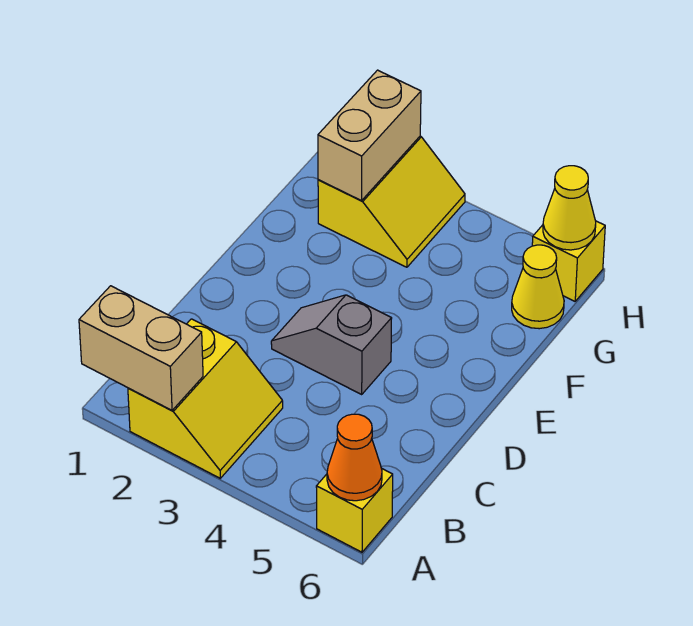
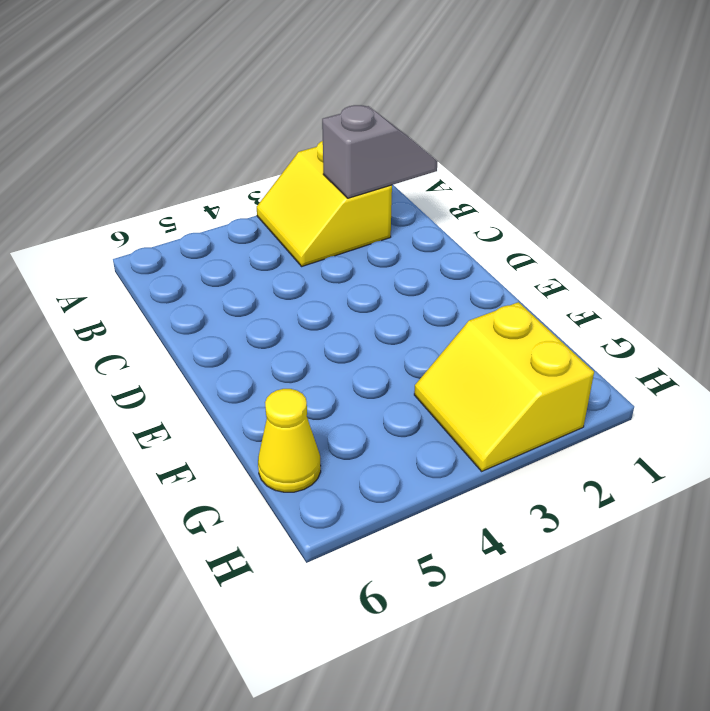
grey 1x2 slope [322,105,438,198] -> grey 1x2 slope moved to [271,295,392,394]
none -> yellow 1x1 brick [316,468,393,552]
none -> yellow 1x1 brick [532,221,605,301]

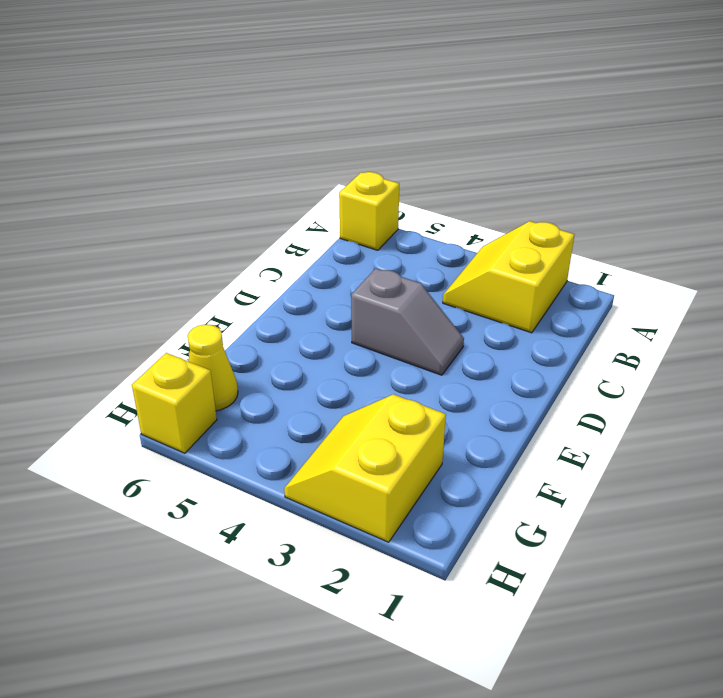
none -> tan 1x2 brick [79,286,203,410]
none -> orange 1x1 cone [327,414,382,501]

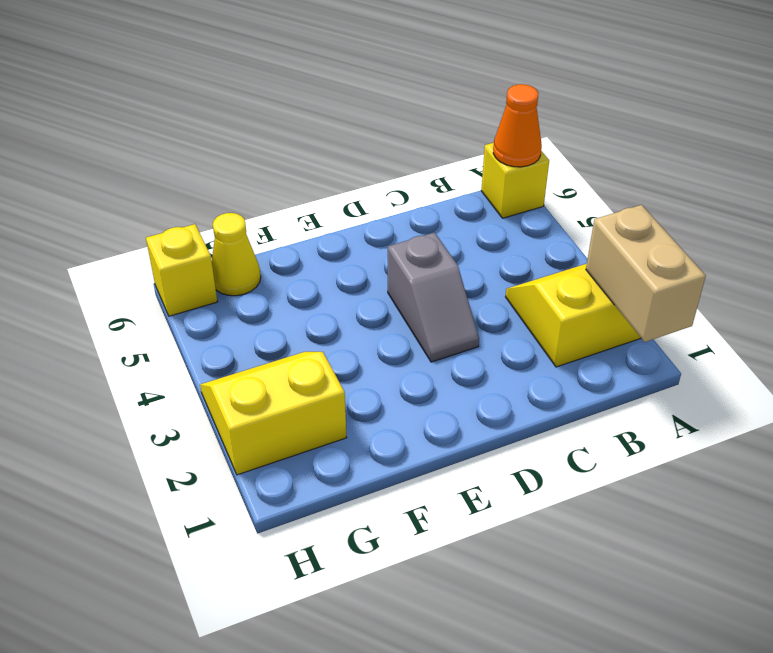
none -> tan 1x2 brick [318,70,421,201]
none -> yellow 1x1 cone [543,166,596,250]

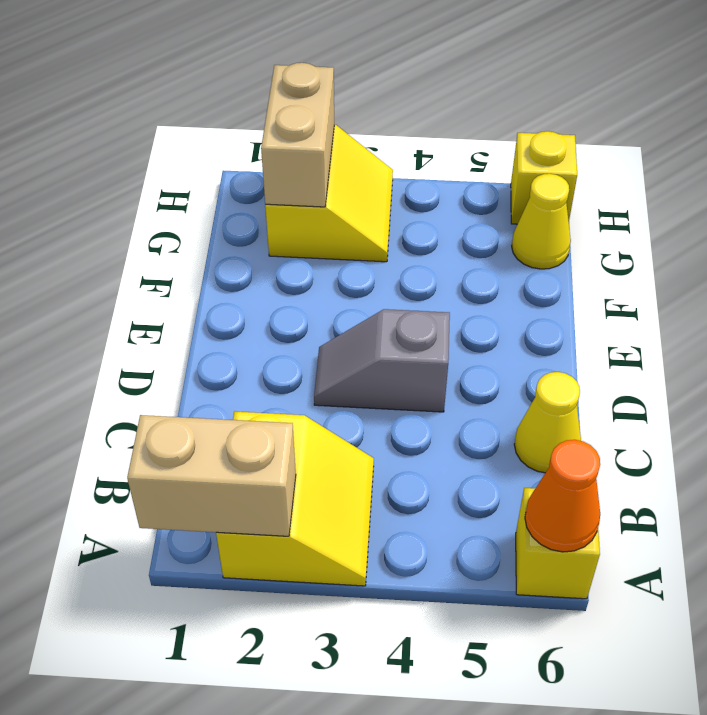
yellow 1x1 cone [514,372,581,473] -> yellow 1x1 cone moved to [543,166,596,250]

